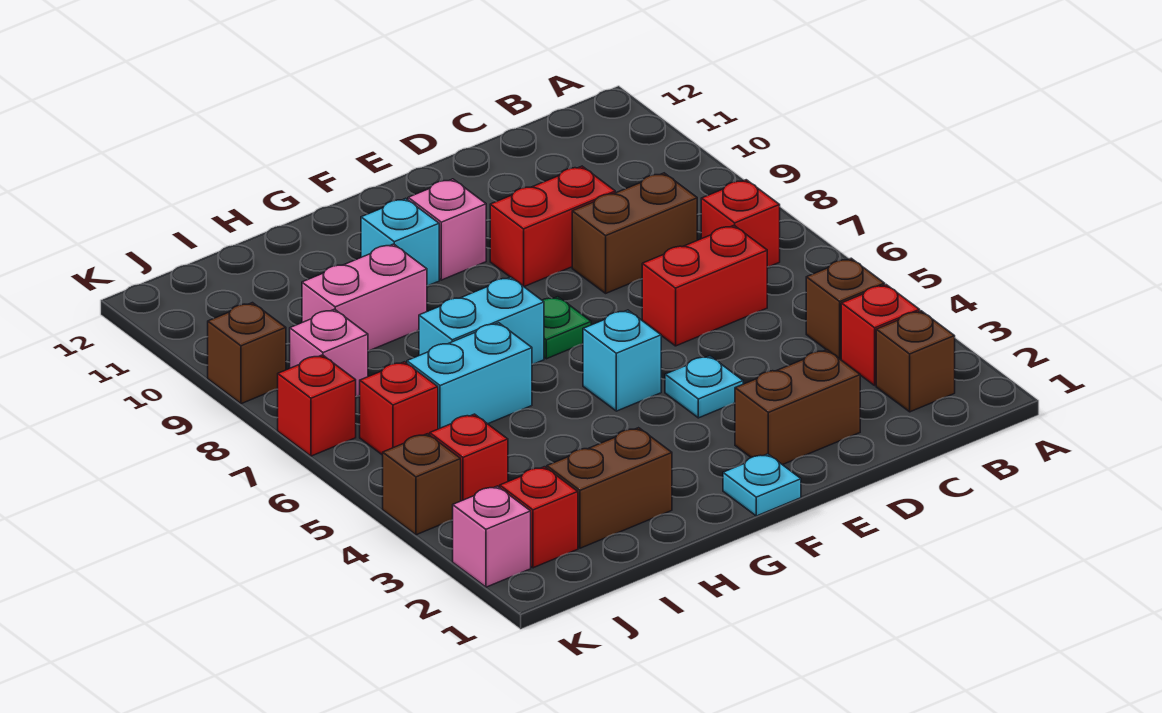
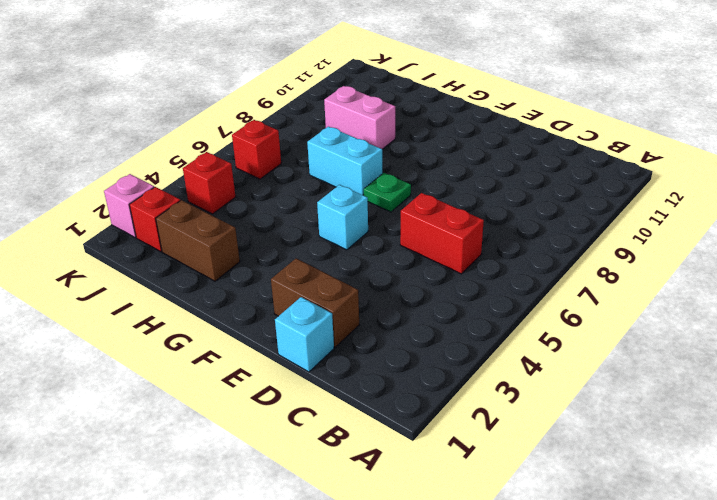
cyan 1x1 brick [275,297,334,372] -> cyan 1x1 brick moved to [361,198,439,286]
none -> brown 1x1 brick [876,311,955,412]
none -> red 1x1 brick [841,285,920,385]
none -> brown 1x1 brick [806,258,885,359]

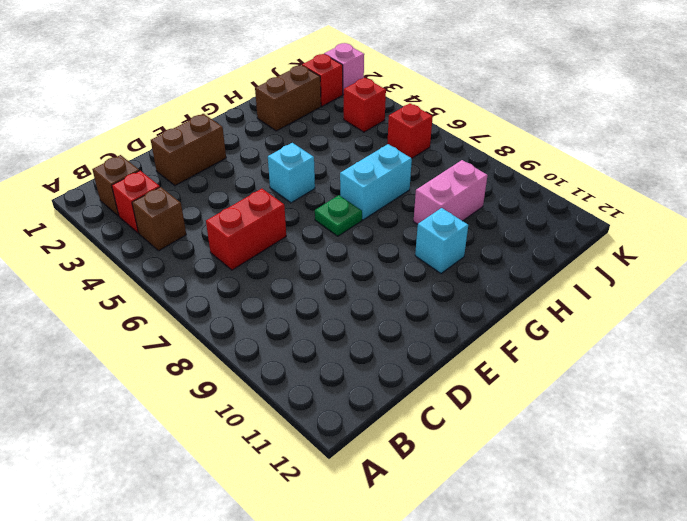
none -> red 1x1 brick [701,180,780,267]
none -> brown 1x2 brick [572,173,697,293]
none -> red 1x2 brick [490,166,615,287]

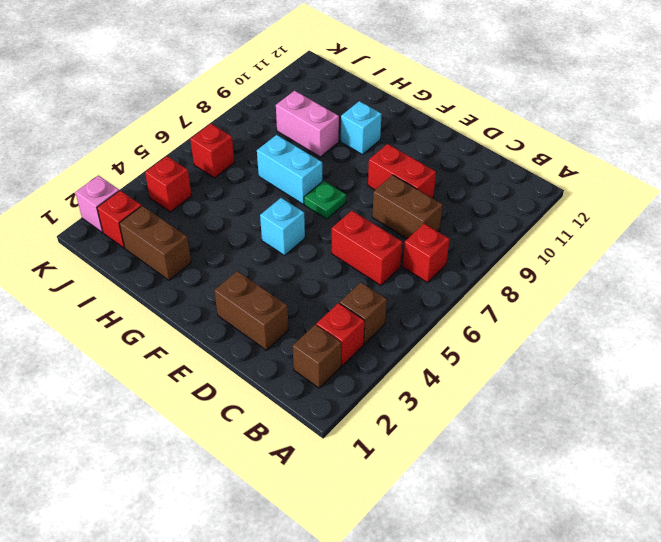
none -> cyan 1x1 plate [665,356,743,418]
none -> cyan 1x1 plate [723,454,801,516]
none -> pink 1x1 brick [408,179,486,280]

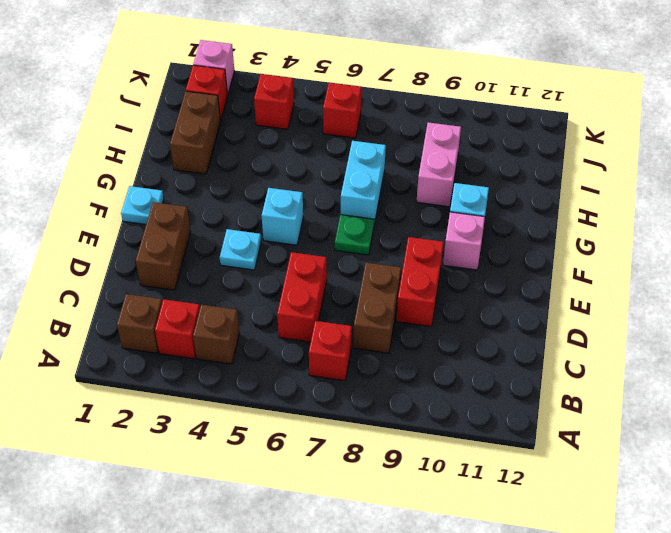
none -> cyan 1x2 brick [407,323,532,429]
none -> pink 1x1 brick [290,309,368,396]
none -> brown 1x1 brick [383,434,461,535]

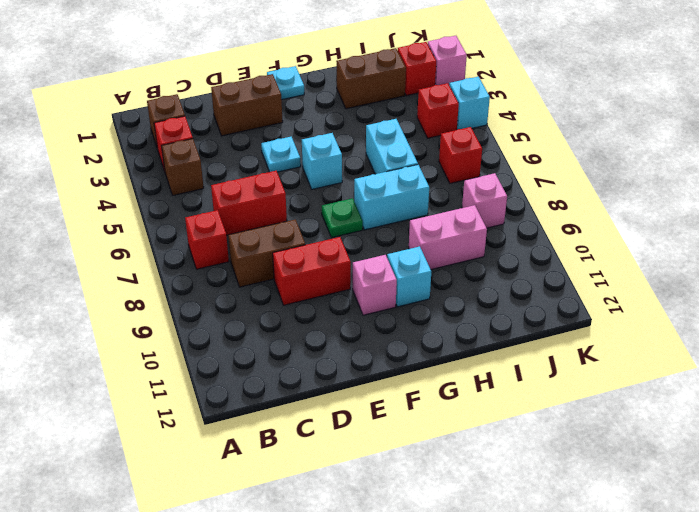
cyan 1x2 brick [366,119,418,174] -> cyan 1x2 brick turned to [407,323,532,429]
cyan 1x1 brick [449,77,490,130] -> brown 1x1 brick [383,434,461,535]
none -> red 1x1 brick [278,355,356,456]
none -> brown 1x1 brick [208,303,286,404]

